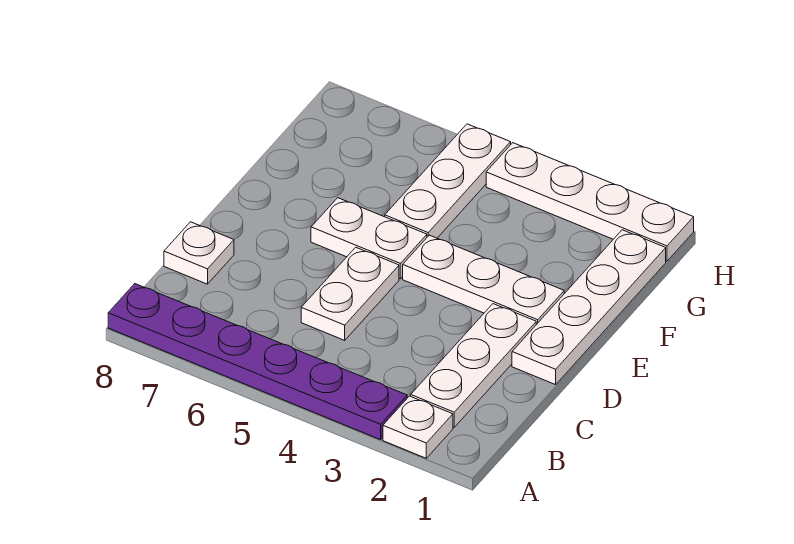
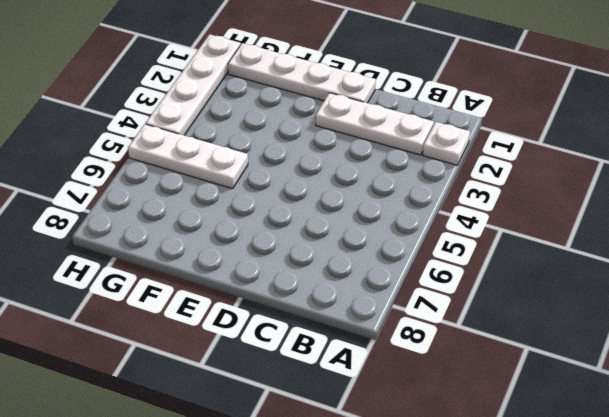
none -> purple 1x6 plate [108,284,407,440]
none -> white 1x2 plate [301,247,399,340]

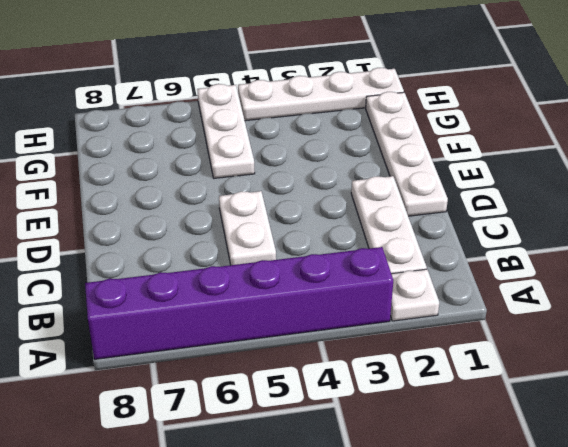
purple 1x6 brick [85,247,393,359] -> purple 1x6 plate [108,284,407,440]
none -> white 1x1 plate [164,222,234,284]
none -> white 1x3 plate [403,235,564,325]

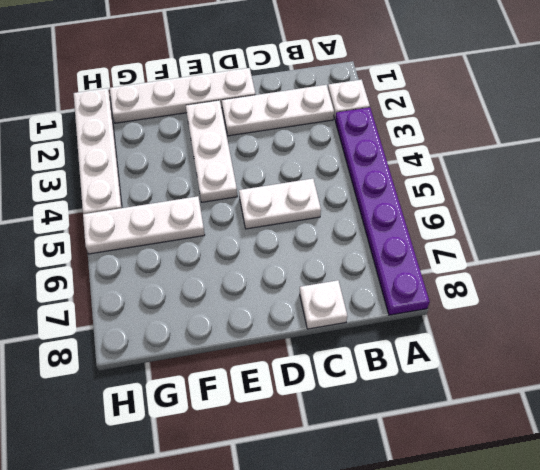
none -> white 1x2 plate [311,198,427,279]

